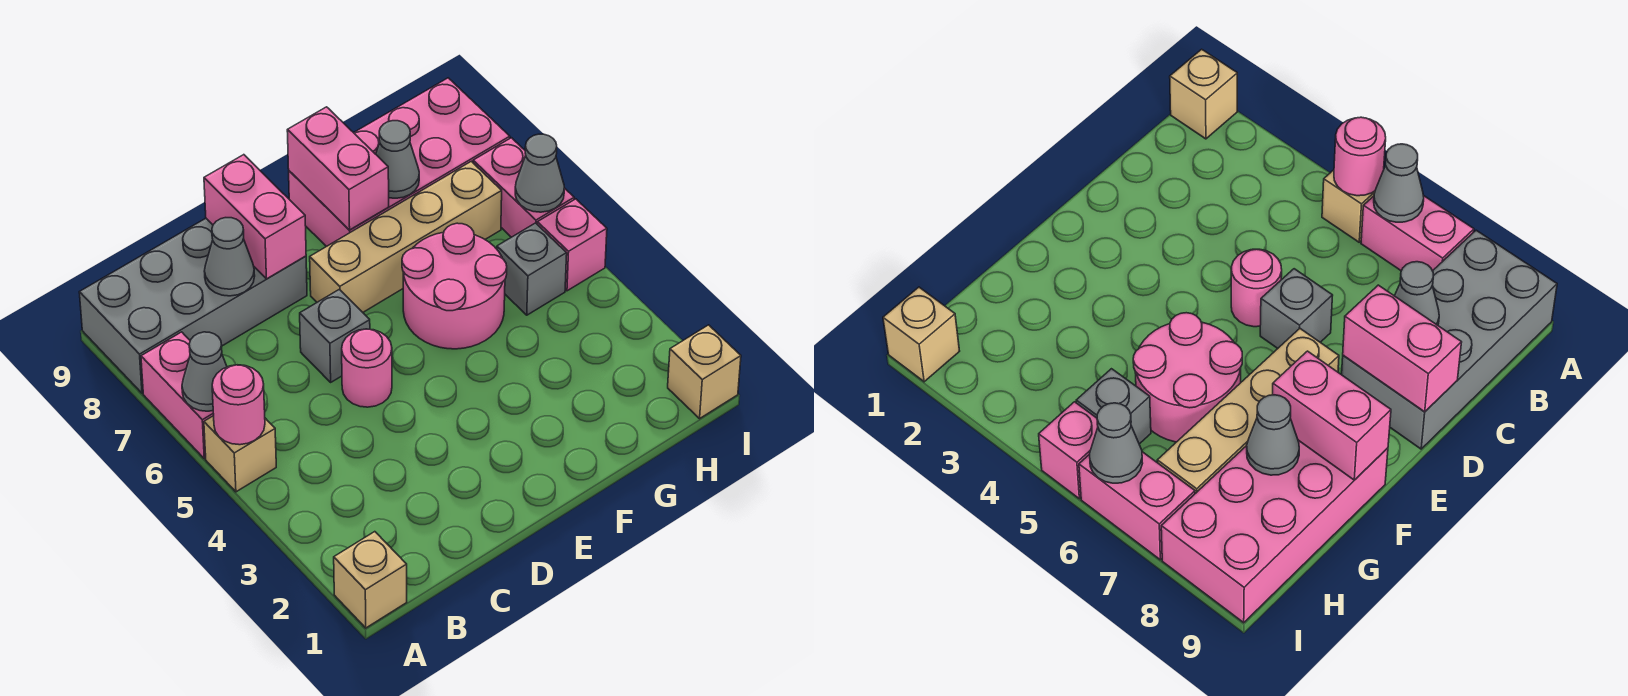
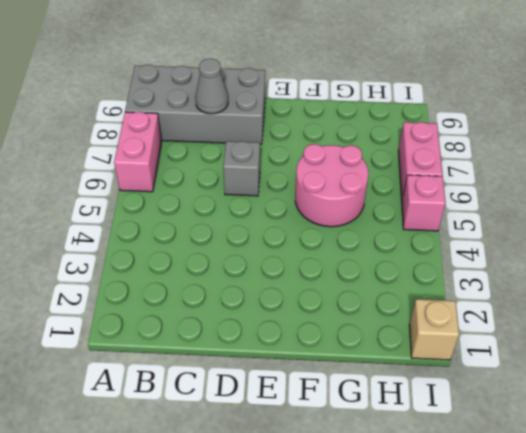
none -> tan 1x1 brick [334,532,407,628]
none -> tan 1x1 brick [204,416,276,492]
none -> pink 1x1 round brick [342,329,392,407]

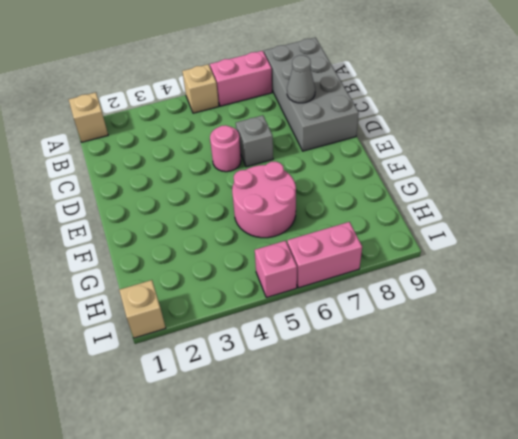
none -> tan 1x4 brick [310,161,502,312]
none -> pink 2x4 brick [289,78,510,247]
none -> grey 1x1 brick [497,223,567,315]

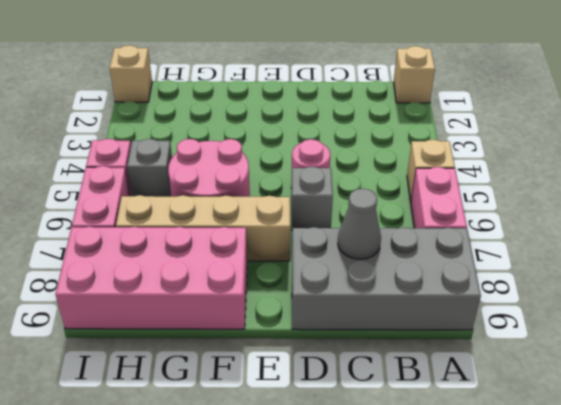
none -> pink 1x1 round brick [212,365,265,445]
none -> grey 1x1 cone [182,332,227,411]
none -> pink 1x2 brick [204,155,306,279]

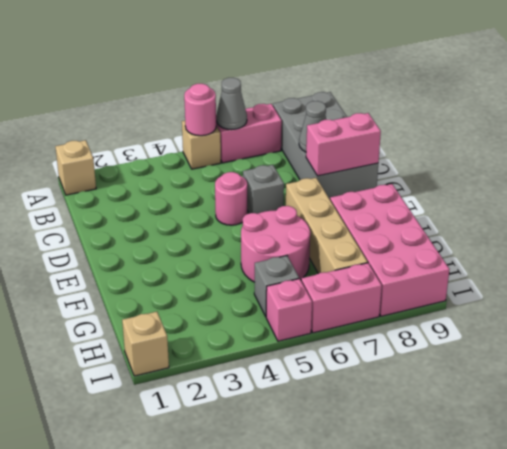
none -> pink 1x2 brick [287,107,389,230]
none -> grey 1x1 cone [376,121,419,198]
none -> grey 1x1 cone [515,134,564,212]

